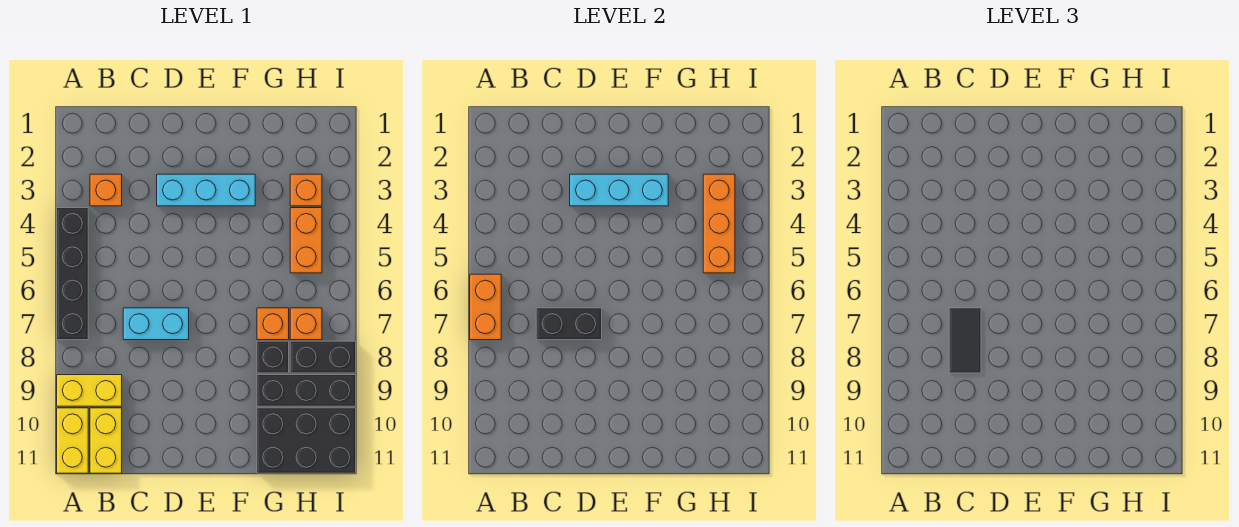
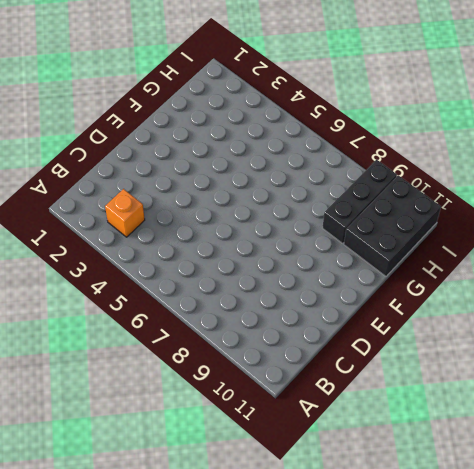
none -> black 1x4 brick [57,208,88,340]
none -> yellow 1x2 brick [57,375,122,406]
none -> yellow 1x2 brick [57,408,88,473]

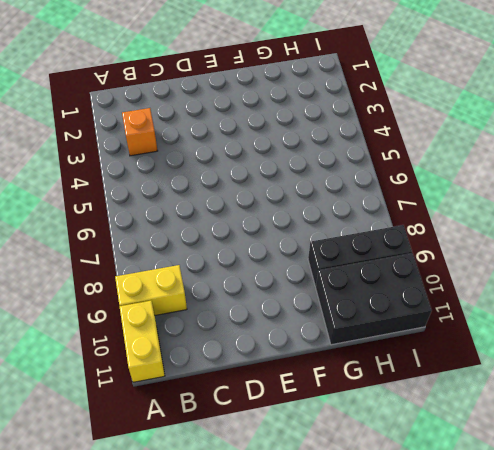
none -> black 1x4 brick [57,208,88,340]
none -> yellow 1x2 brick [90,408,122,473]
none -> cyan 1x2 brick [123,308,189,340]

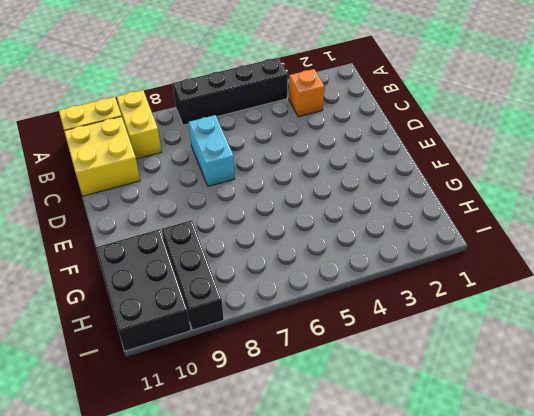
yellow 2x2 brick [64,117,140,196] -> yellow 1x2 brick [90,408,122,473]
none -> cyan 1x3 brick [157,174,255,206]
none -> orange 1x1 brick [257,308,289,340]
none -> black 1x1 brick [257,341,289,373]

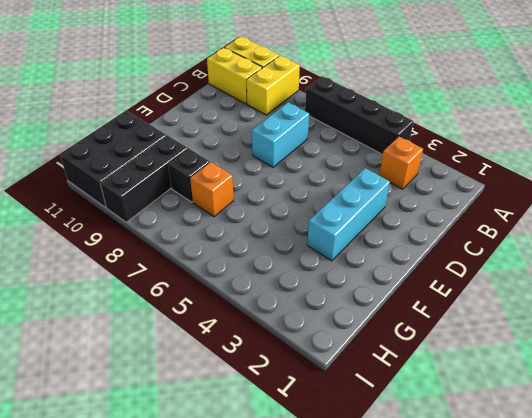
none -> orange 1x1 brick [290,174,322,206]
none -> orange 1x2 brick [290,208,322,273]
none -> orange 1x1 brick [290,308,322,340]

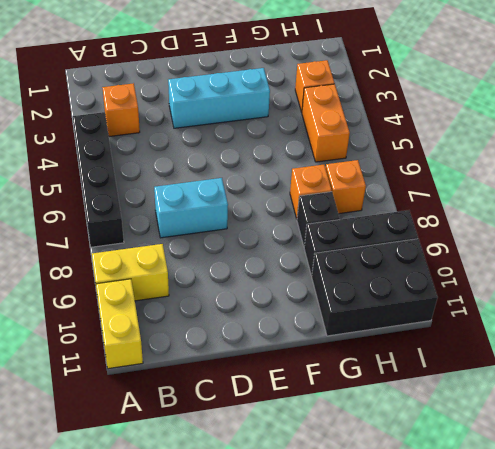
none -> yellow 1x2 brick [90,408,122,473]
none -> black 1x2 brick [290,341,356,373]
none -> orange 1x2 brick [470,274,501,340]

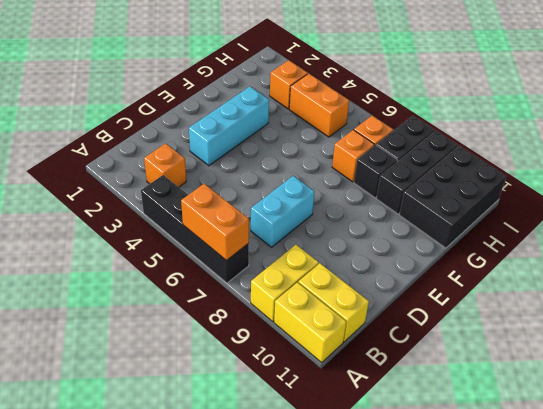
none -> black 1x2 brick [536,308,602,340]
none -> cyan 1x3 brick [570,174,668,206]
none -> orange 1x3 brick [703,174,735,273]

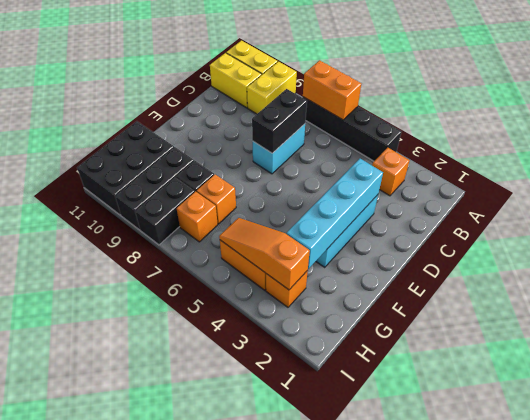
cyan 1x4 brick [287,159,383,269] -> cyan 1x3 brick [570,174,668,206]
orange 1x3 slope [219,218,310,290] -> orange 1x3 brick [703,174,735,273]
none -> black 1x2 tile [949,308,981,373]

